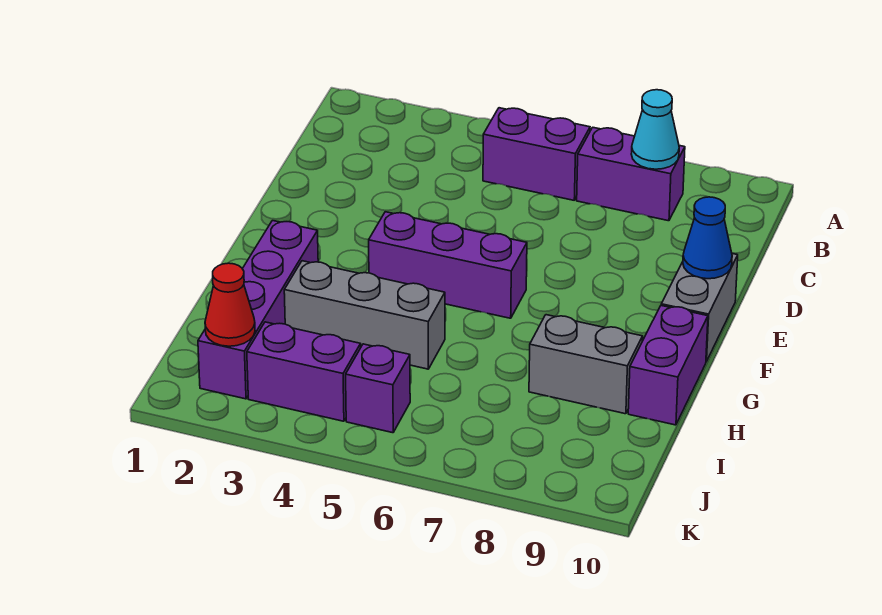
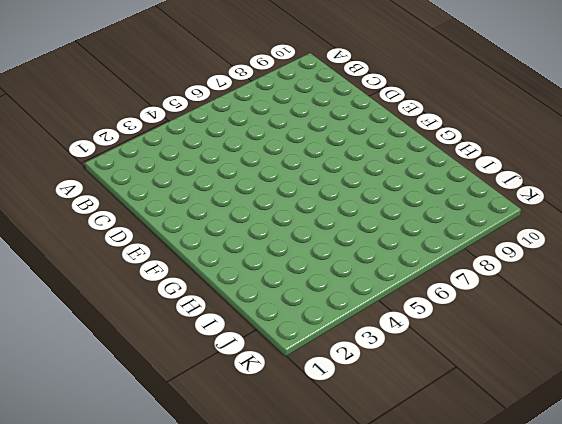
none -> purple 1x2 brick [483,108,590,200]
none -> purple 1x2 brick [577,127,685,221]
none -> grey 1x2 brick [661,254,738,362]

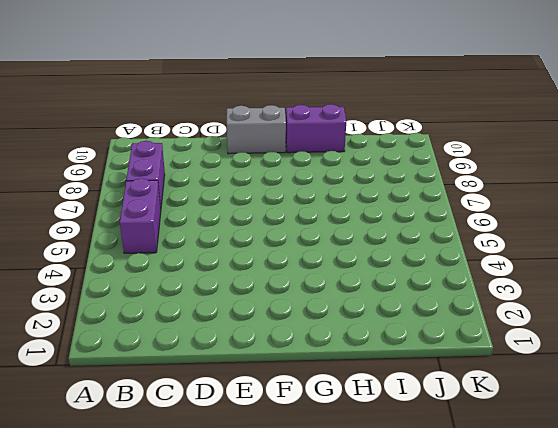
none -> purple 1x3 brick [369,212,527,318]
none -> purple 1x4 brick [198,221,318,399]
none -> grey 1x3 brick [284,261,445,369]

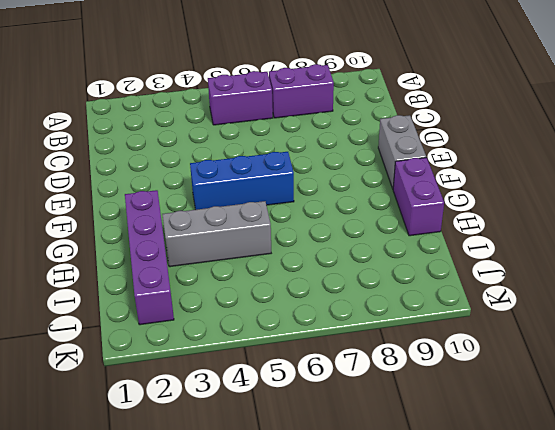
blue 1x3 brick [190,152,294,210] -> purple 1x3 brick [369,212,527,318]
none -> grey 1x2 brick [529,315,643,414]
none -> purple 1x2 brick [247,322,361,421]
none -> purple 1x1 brick [346,344,410,433]

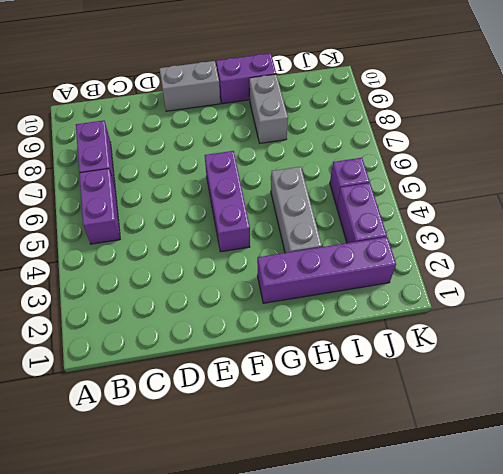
none -> cyan 1x1 cone [631,90,679,169]
none -> blue 1x1 cone [683,197,732,279]
none -> red 1x1 cone [205,263,255,346]

